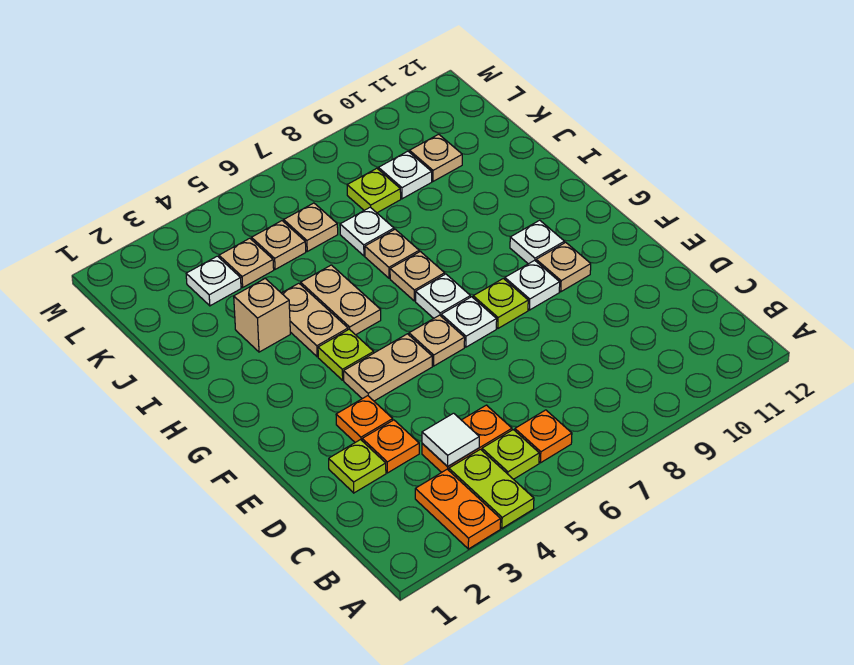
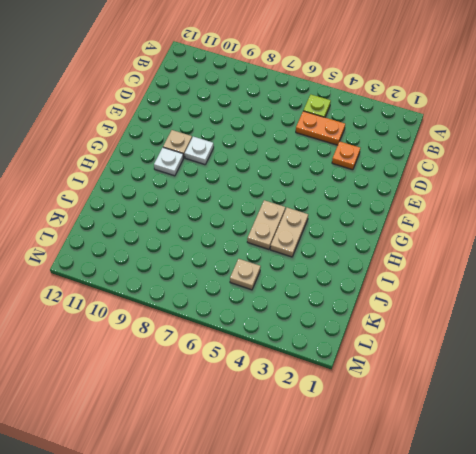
none -> orange 1x2 plate [415,469,501,549]
none -> lime 1x2 plate [449,449,534,528]
none -> orange 1x1 plate [515,410,572,463]
none -> lime 1x1 plate [329,440,386,493]

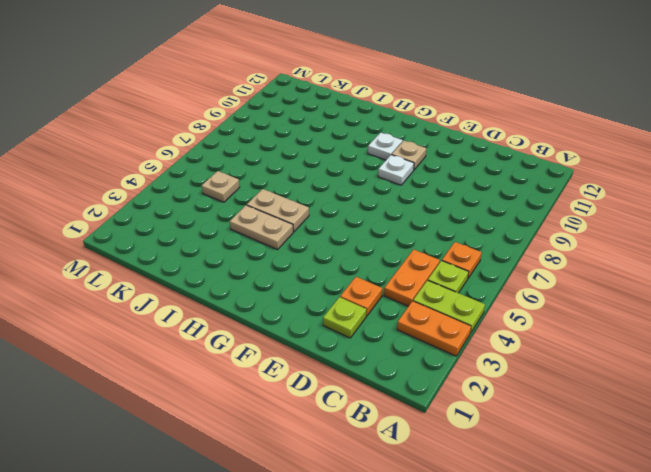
none -> orange 1x1 plate [336,396,393,442]
none -> tan 1x2 plate [344,334,432,401]
none -> tan 1x1 plate [409,315,465,366]
none -> white 1x1 plate [441,297,497,347]

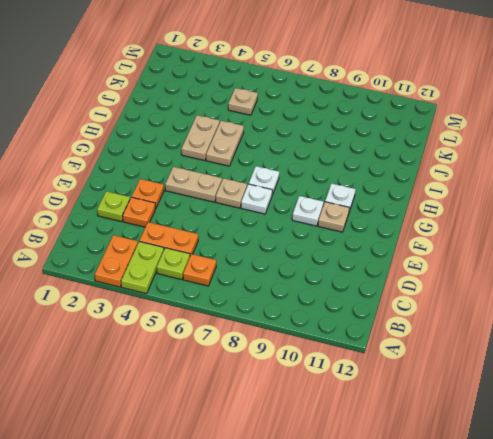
none -> lime 1x1 plate [473,278,528,328]
none -> lime 1x1 plate [318,329,374,380]
none -> tan 1x1 plate [390,251,445,301]
none -> tan 1x1 brick [234,279,290,352]

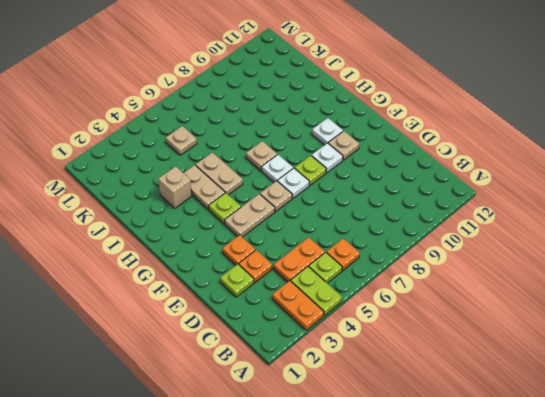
none -> tan 1x1 plate [365,229,419,278]
none -> white 1x1 plate [340,207,394,256]
none -> white 1x1 plate [186,256,241,306]
none -> tan 1x1 plate [219,238,274,287]

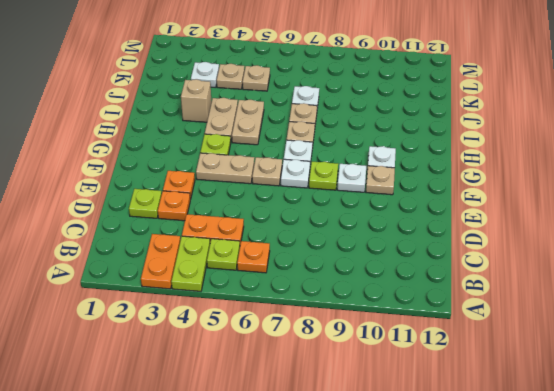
none -> tan 1x1 plate [284,203,338,251]
none -> lime 1x1 plate [347,168,401,213]
none -> white 1x1 plate [378,151,432,199]
none -> tan 1x1 plate [410,134,462,181]

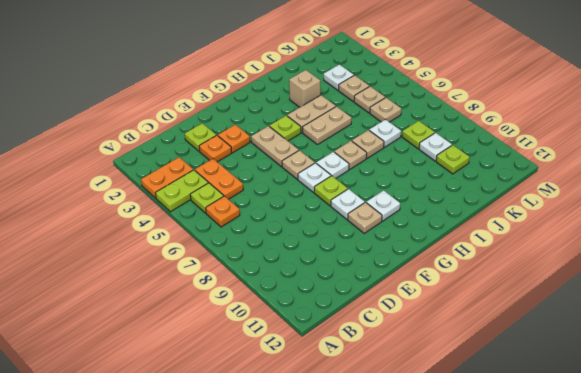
lime 1x1 plate [436,145,470,174] -> tan 1x1 plate [410,134,462,181]
none -> white 1x1 tile [422,413,479,467]

